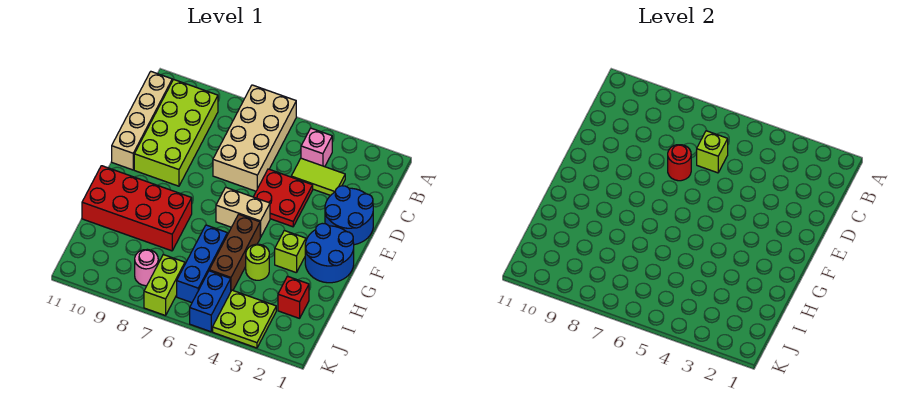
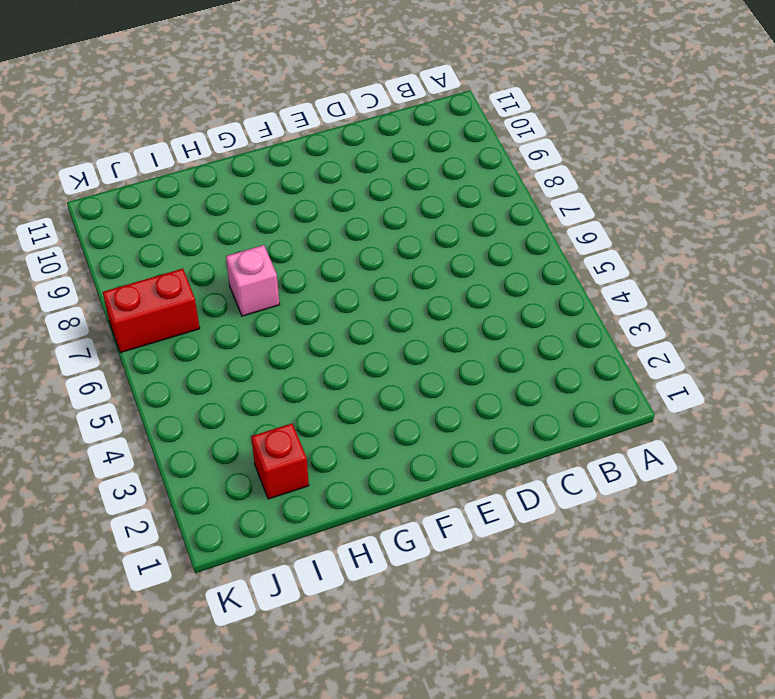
pink 1x1 brick [226,245,280,316] -> pink 1x1 brick moved to [301,128,332,167]
red 1x2 brick [103,269,200,353] -> lime 1x2 brick [144,254,185,316]
none -> tan 2x4 brick [213,85,296,191]
none -> lime 2x4 brick [134,79,218,186]
none -> tan 1x4 brick [112,72,172,170]

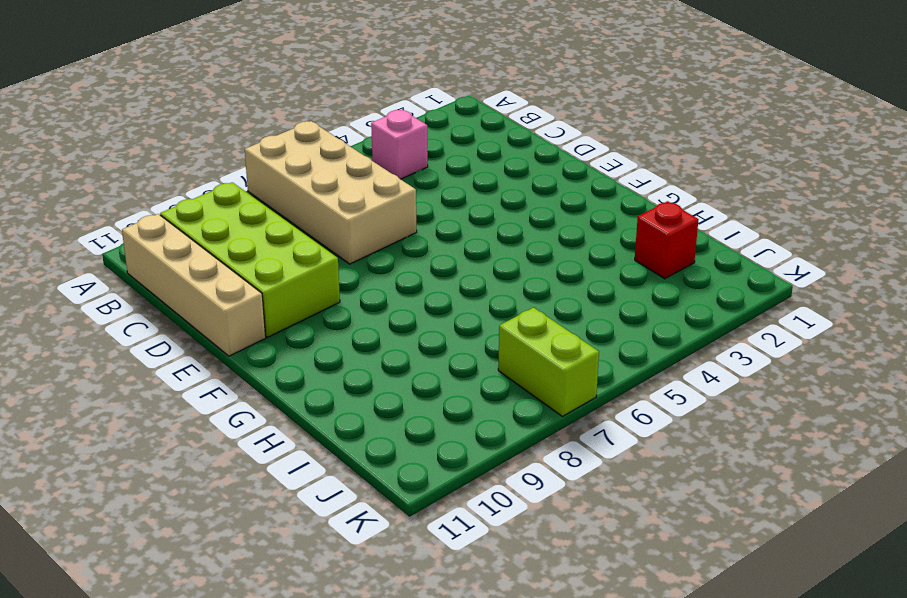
none -> lime 1x2 tile [291,158,345,196]
none -> blue 2x2 round brick [325,186,373,245]
none -> red 2x2 plate [254,169,313,227]

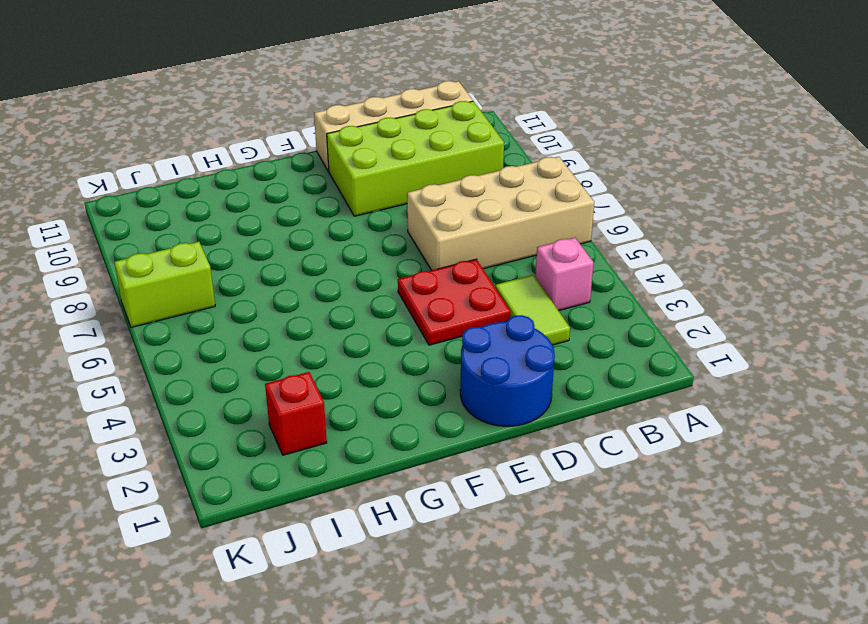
none -> blue 2x2 round brick [305,223,354,283]
none -> tan 1x2 brick [216,187,270,237]
none -> lime 1x1 brick [275,230,306,273]

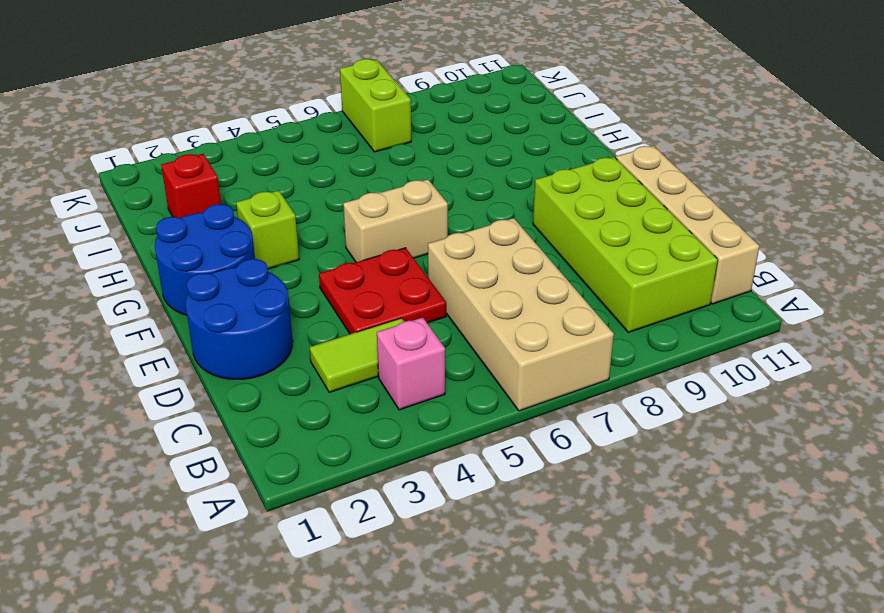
none -> brown 1x3 brick [209,214,260,291]
none -> red 2x4 brick [82,166,192,251]
none -> lime 1x1 round brick [246,244,269,280]

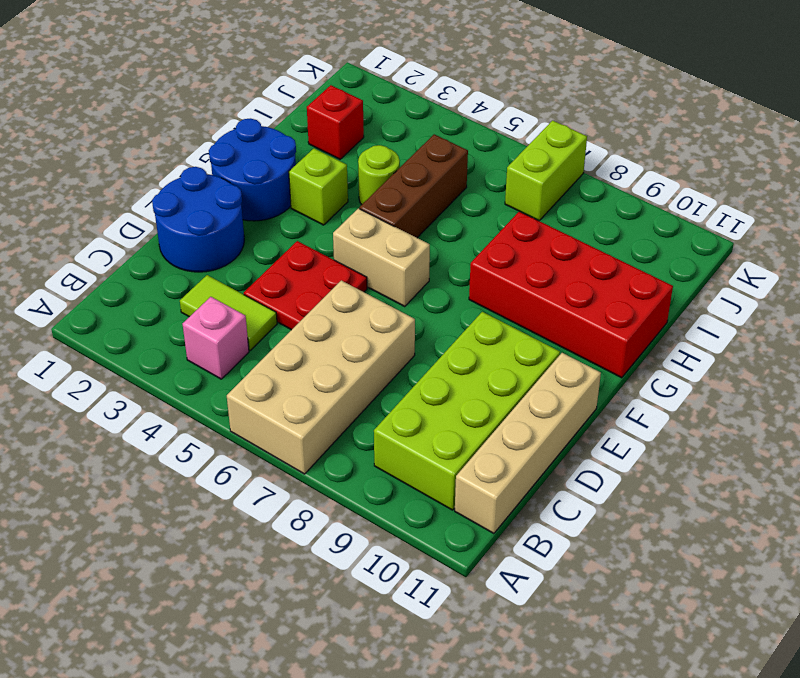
none -> blue 1x3 brick [177,225,227,303]
none -> lime 2x2 plate [213,290,276,348]
none -> blue 1x2 brick [190,271,231,332]

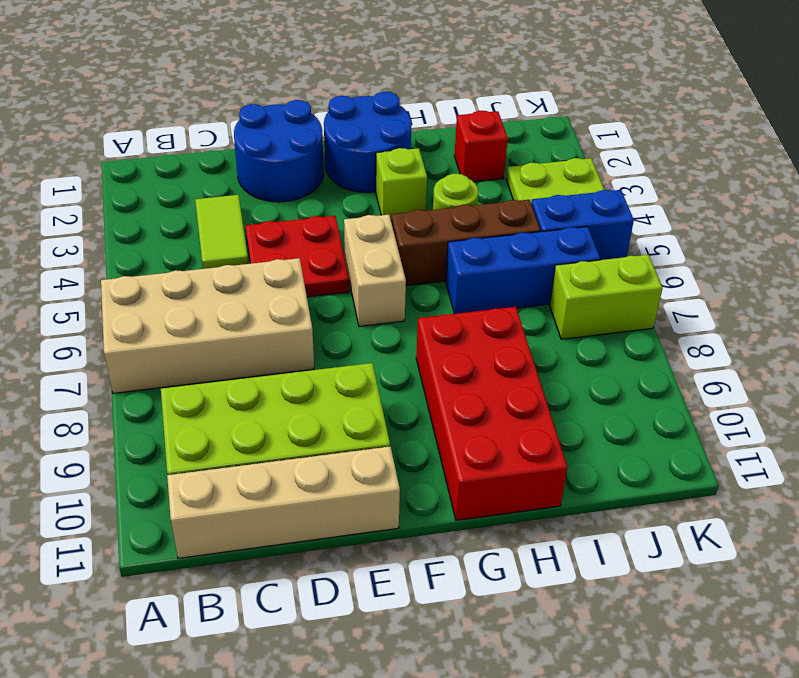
none -> pink 1x1 brick [301,128,332,167]
none -> pink 1x1 round brick [135,249,158,286]
none -> lime 1x1 brick [697,131,728,173]

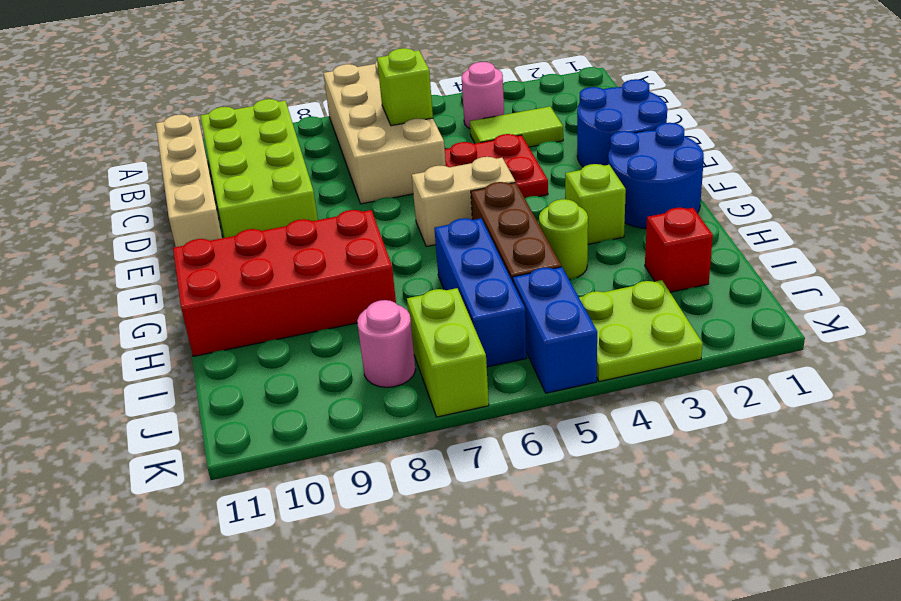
pink 1x1 round brick [462,62,504,129] -> pink 1x1 brick [301,128,332,167]
none -> red 1x1 round brick [668,145,691,181]

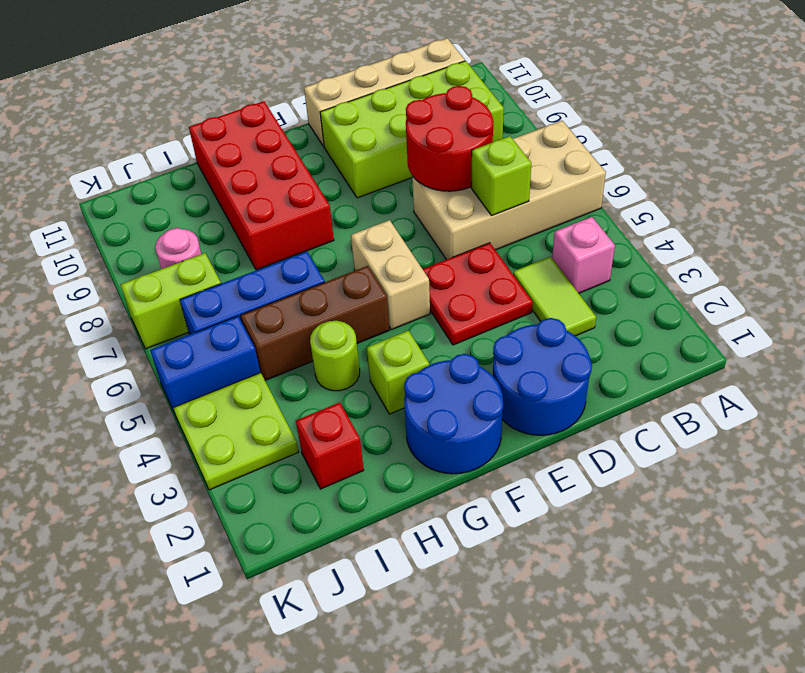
red 2x2 round brick [406,86,494,191] -> red 1x1 round brick [668,145,691,181]

